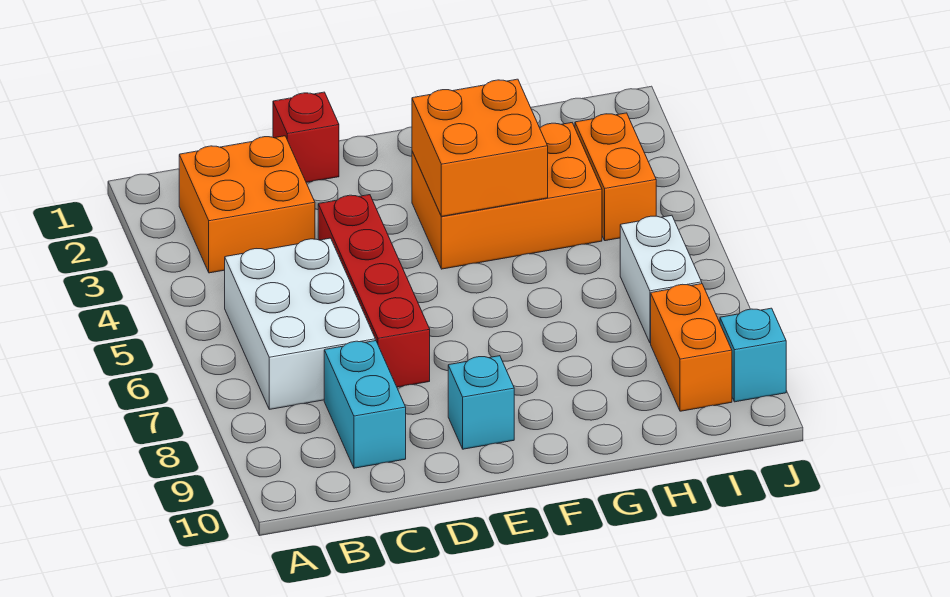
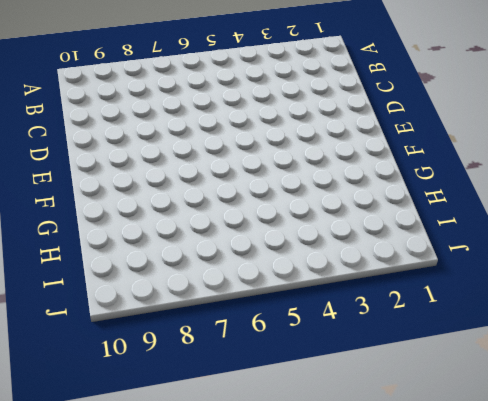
none -> orange 2x2 brick [179,136,315,273]
none -> white 2x3 brick [225,238,375,409]
none -> cyan 1x2 brick [324,341,406,468]

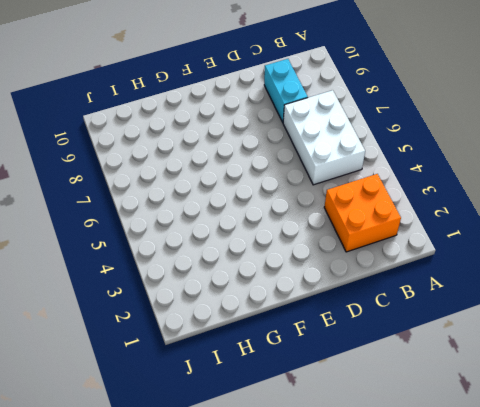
none -> red 1x1 brick [273,92,339,182]
none -> red 1x4 brick [318,195,430,387]
none -> cyan 1x1 brick [448,356,514,449]

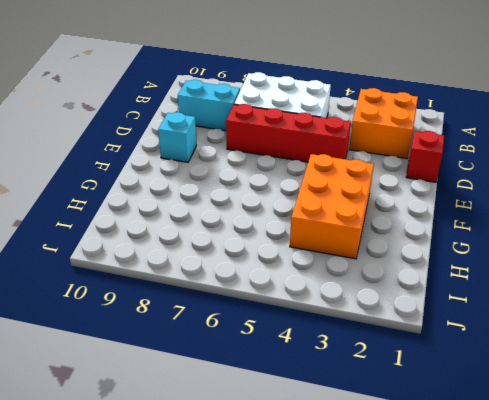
none -> orange 1x2 brick [575,113,656,241]
none -> white 1x2 brick [620,215,702,343]
none -> orange 1x2 brick [651,284,732,411]

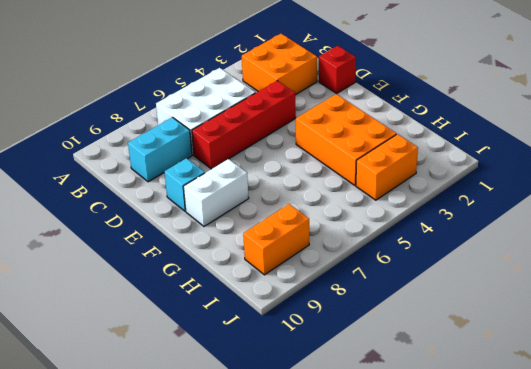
white 1x2 brick [183,159,249,226] -> white 1x2 brick moved to [620,215,702,343]
none -> cyan 1x1 brick [720,308,786,402]
none -> orange 2x2 brick [412,79,548,216]

